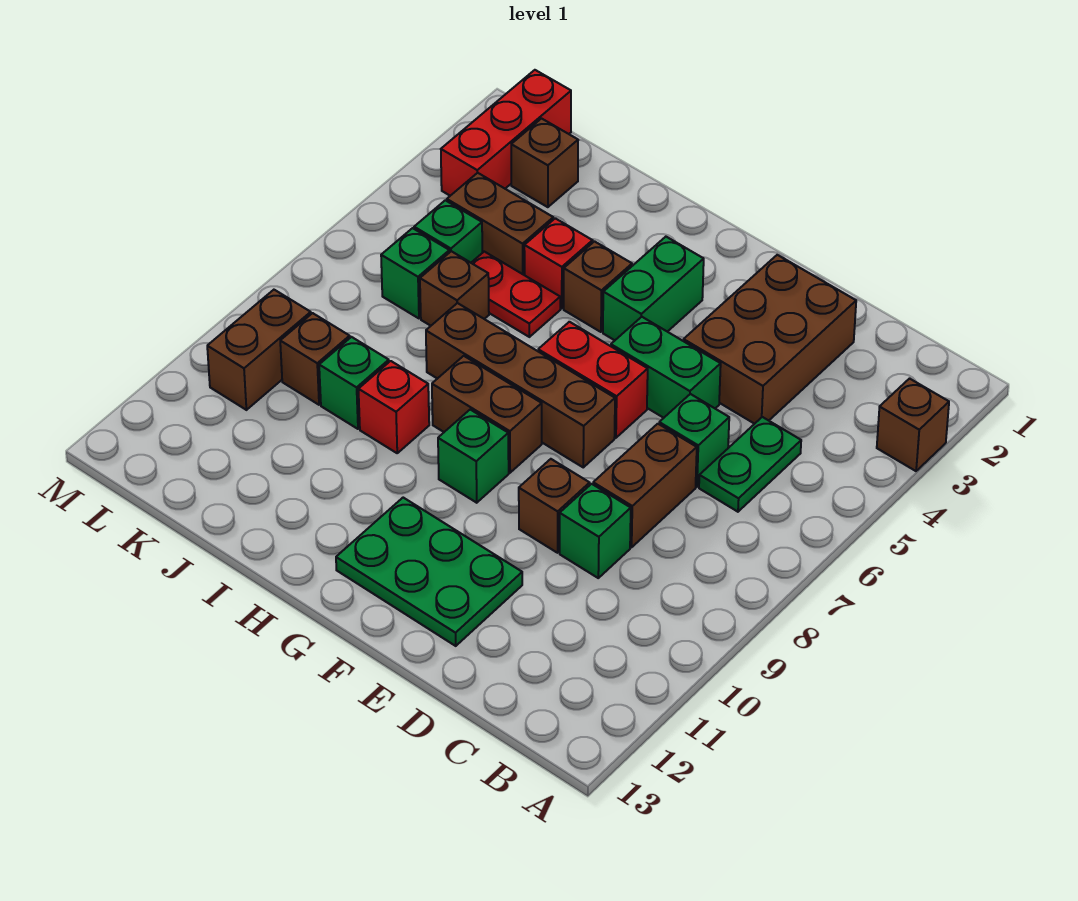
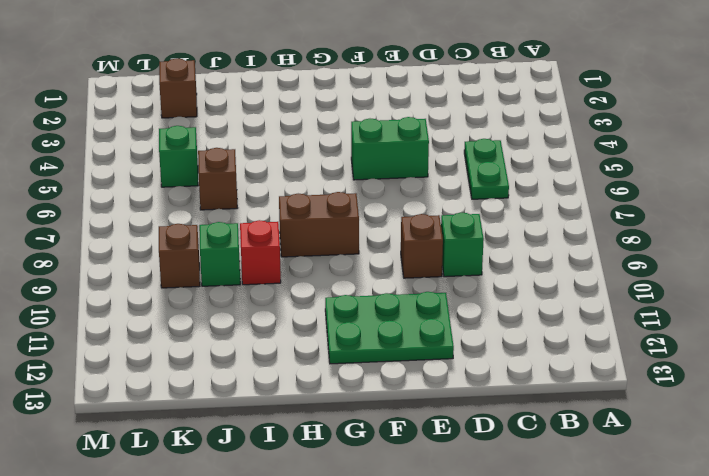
none -> brown 1x1 brick [877,379,949,471]
none -> brown 2x3 brick [684,255,856,424]
none -> green 1x1 brick [659,394,729,487]

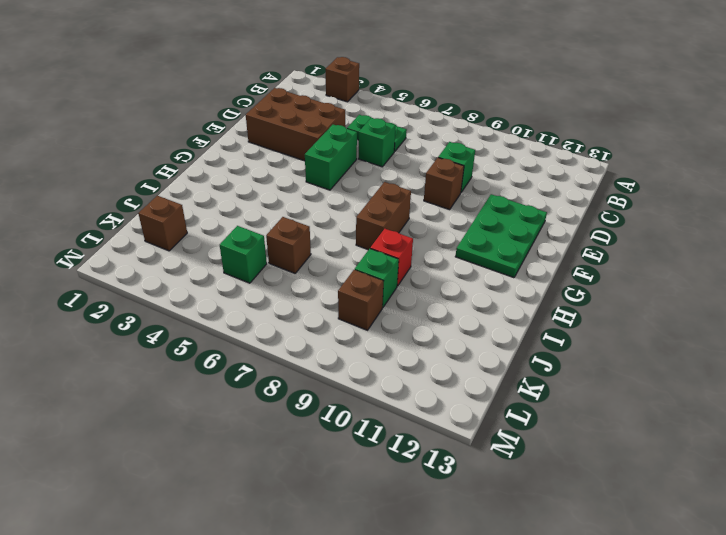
none -> brown 1x2 brick [593,424,697,547]
none -> red 1x2 brick [538,322,648,438]
none -> brown 1x4 brick [426,303,615,467]

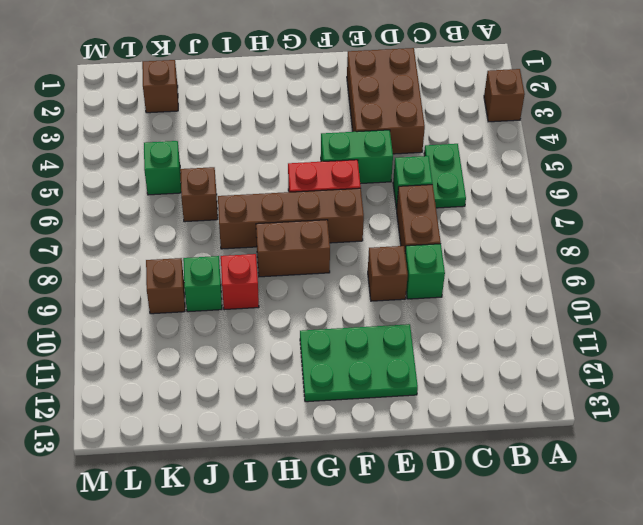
none -> green 1x2 brick [603,237,704,340]
none -> green 1x1 brick [438,410,509,503]
none -> brown 1x1 brick [564,242,632,332]

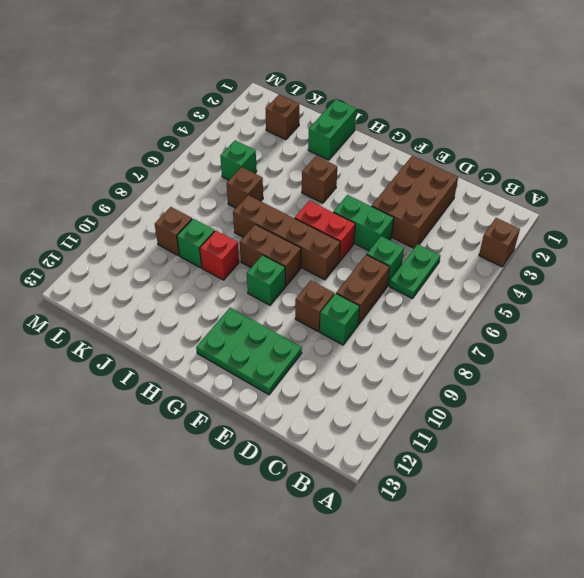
green 1x2 brick [308,99,356,160] -> green 1x2 brick moved to [603,237,704,340]
none -> red 1x1 brick [524,218,593,309]
none -> red 1x2 plate [471,252,560,337]
none -> brown 1x2 brick [447,173,553,275]

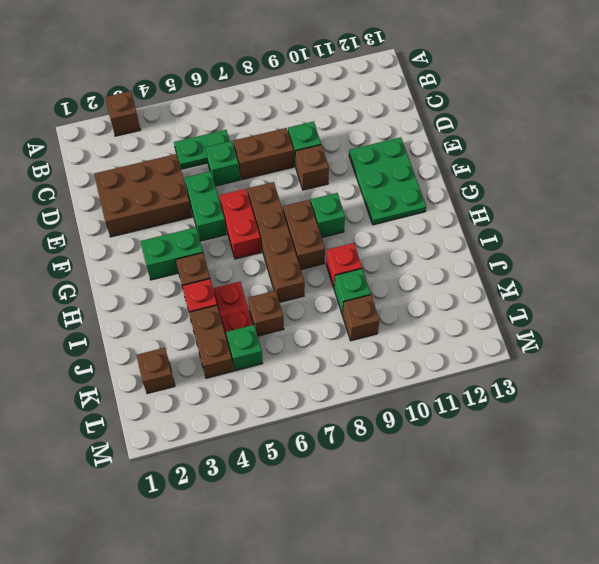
none -> green 1x1 brick [381,228,449,318]
none -> red 1x3 brick [441,70,571,196]
none -> brown 1x2 brick [207,290,311,410]

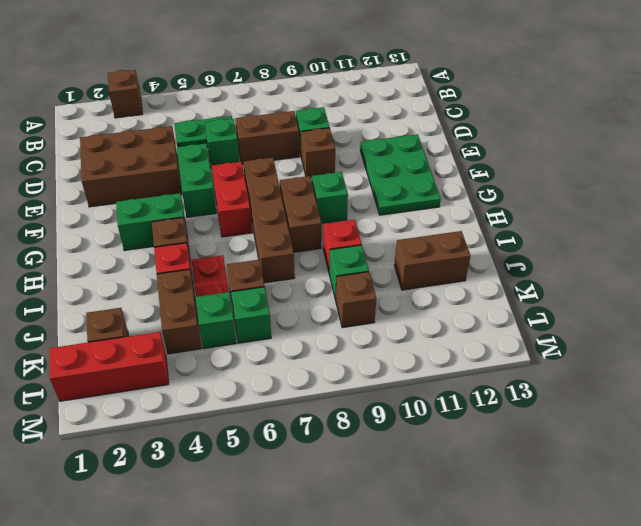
brown 1x2 brick [394,231,470,290] -> brown 1x2 brick moved to [207,290,311,410]

